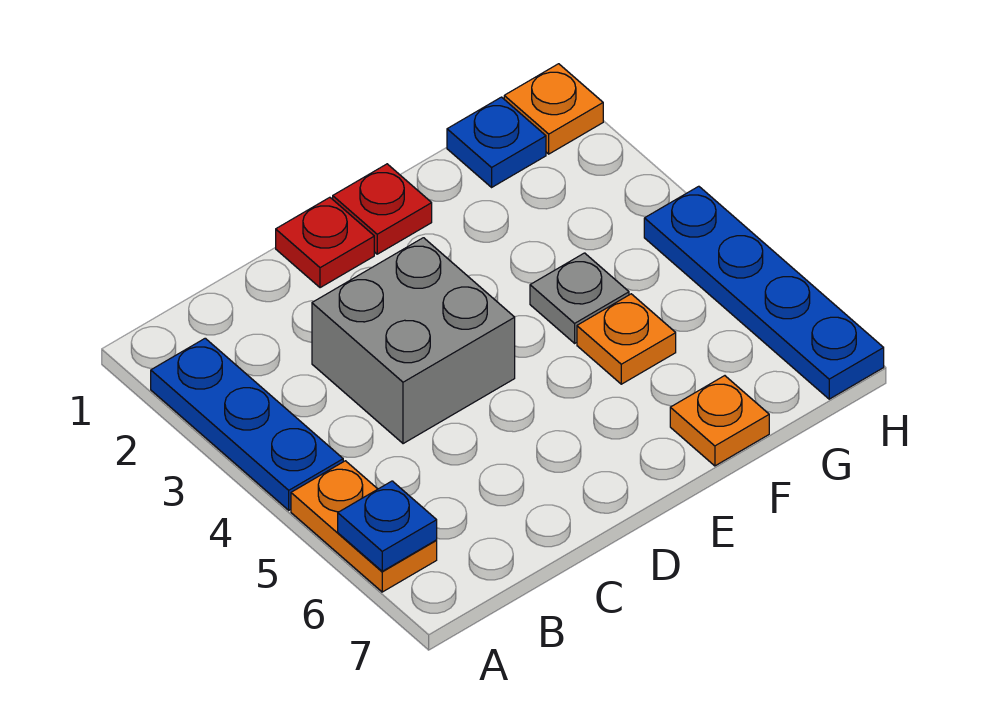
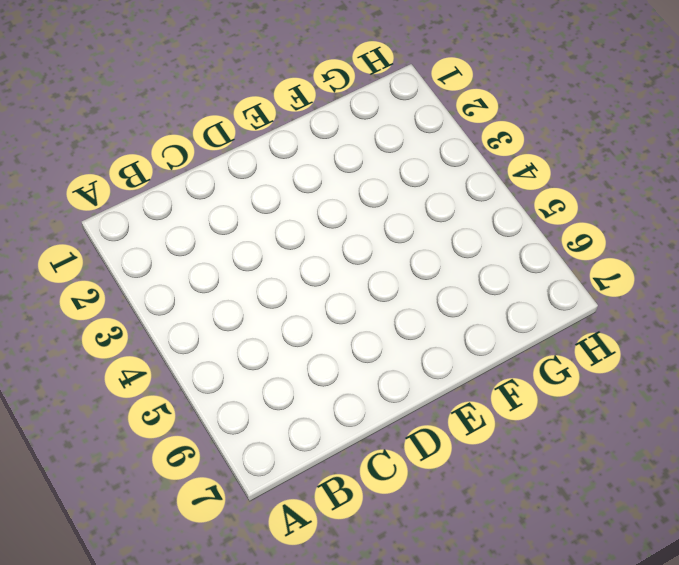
none -> blue 1x3 plate [151,338,343,510]
none -> orange 1x2 plate [291,461,437,592]
none -> grey 2x2 brick [312,238,515,444]

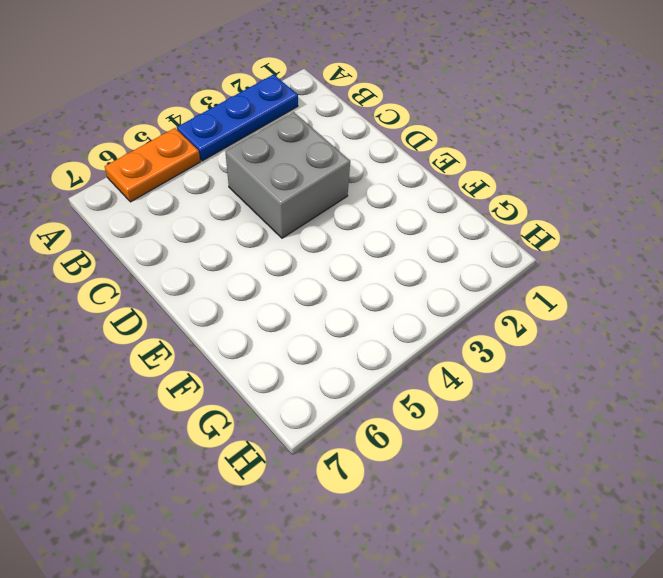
none -> red 1x1 plate [276,197,374,288]
none -> red 1x1 plate [333,164,432,254]
none -> grey 1x1 plate [530,253,629,343]

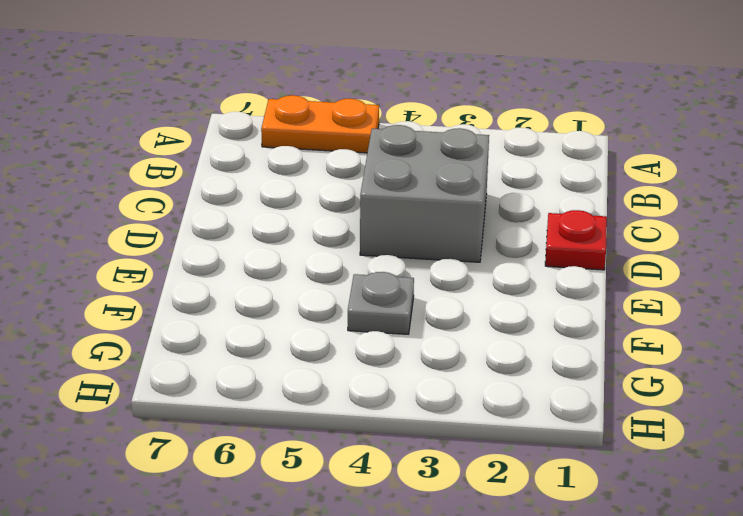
none -> blue 1x3 plate [151,338,343,510]
none -> red 1x1 plate [333,164,432,254]
none -> orange 1x1 plate [577,294,676,384]

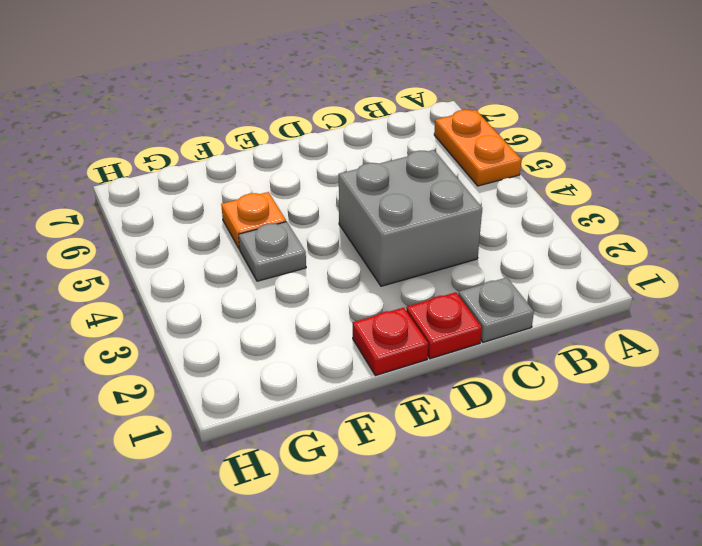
grey 1x1 plate [458,278,534,342] -> none
none -> blue 1x3 plate [151,338,343,510]
none -> orange 1x1 plate [670,376,769,466]
none -> blue 1x1 plate [447,97,546,187]

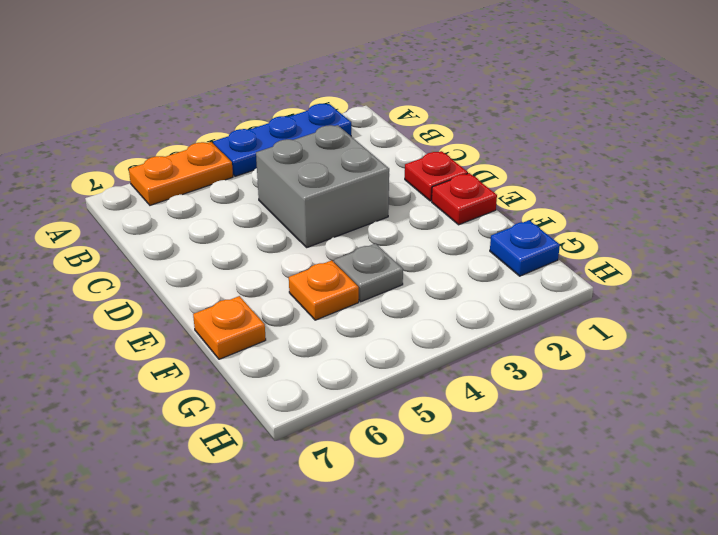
none -> orange 1x1 plate [504,64,603,154]
none -> blue 1x4 plate [644,186,884,399]
none -> blue 1x1 plate [338,481,437,571]

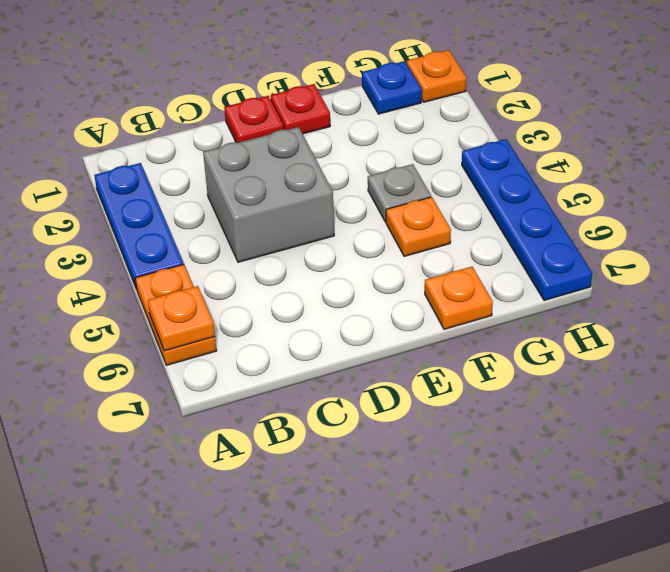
orange 1x1 plate [148,286,215,351] -> blue 1x1 plate [338,481,437,571]

